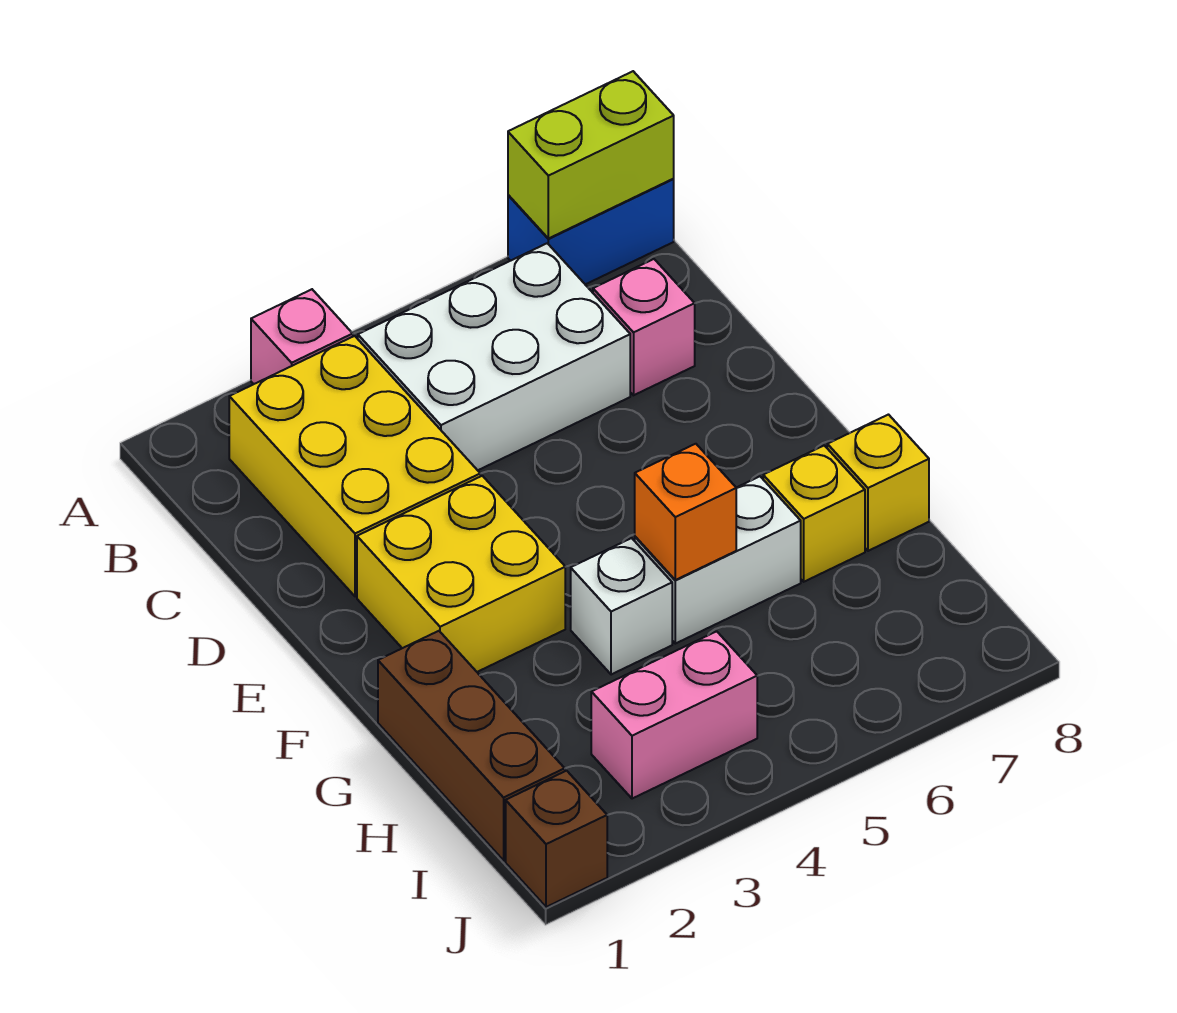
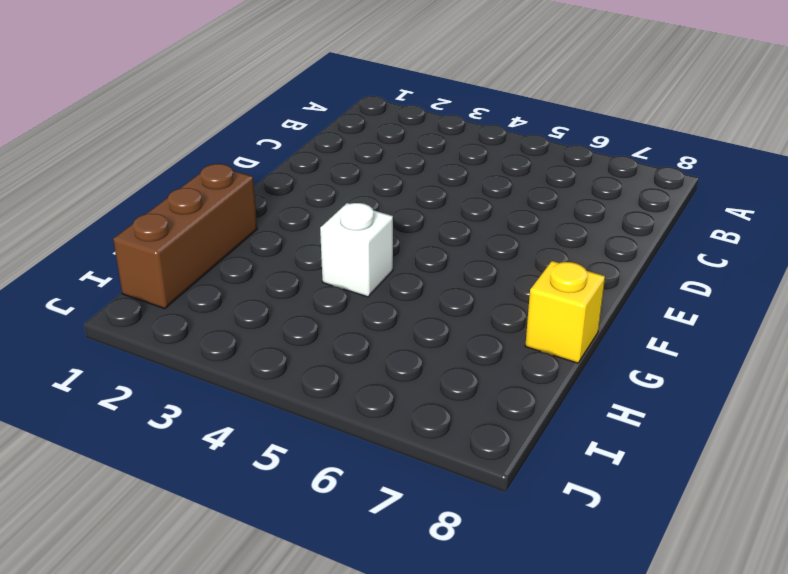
none -> pink 1x1 brick [251,289,353,384]
none -> blue 1x2 brick [508,179,674,284]
none -> yellow 2x3 brick [229,336,480,596]

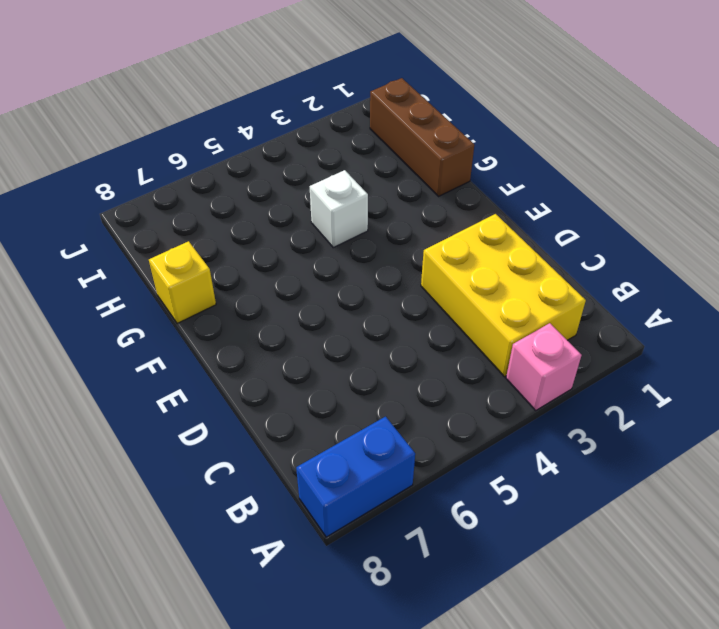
none -> white 2x3 brick [358,243,630,470]
none -> pink 1x1 brick [593,259,695,395]
none -> yellow 2x2 brick [357,476,565,672]

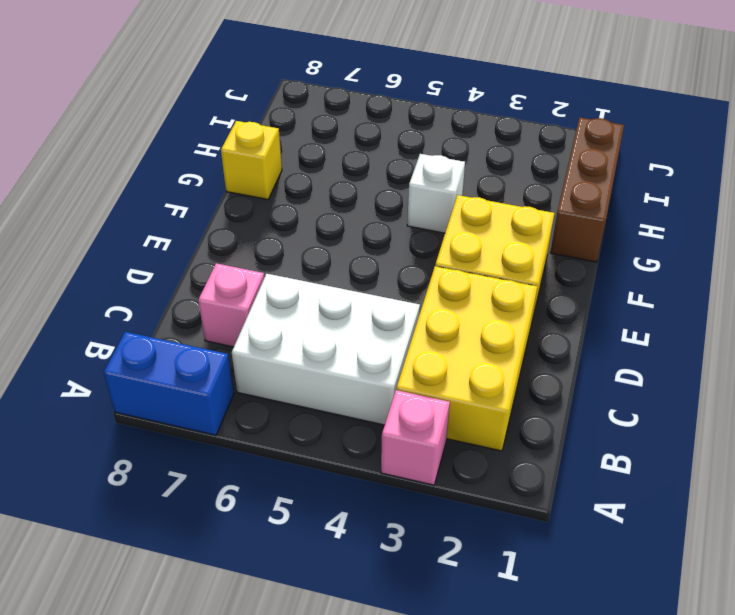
none -> white 1x2 brick [635,476,801,644]
none -> yellow 1x1 brick [763,445,865,582]
none -> pink 1x2 brick [591,631,757,799]

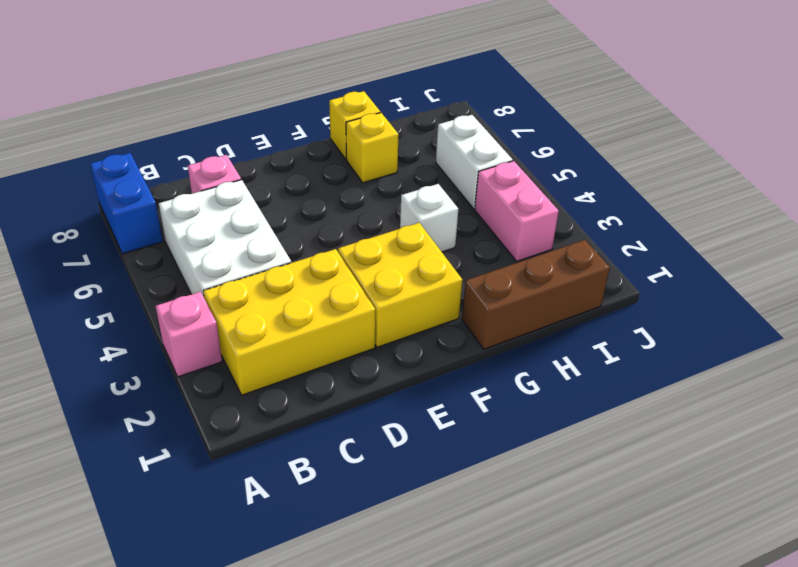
white 1x2 brick [436,115,513,209] -> white 1x2 brick moved to [635,476,801,644]
none -> brown 1x1 brick [506,771,607,907]
none -> lime 1x2 brick [508,71,674,239]
none -> orange 1x1 brick [635,444,736,580]

